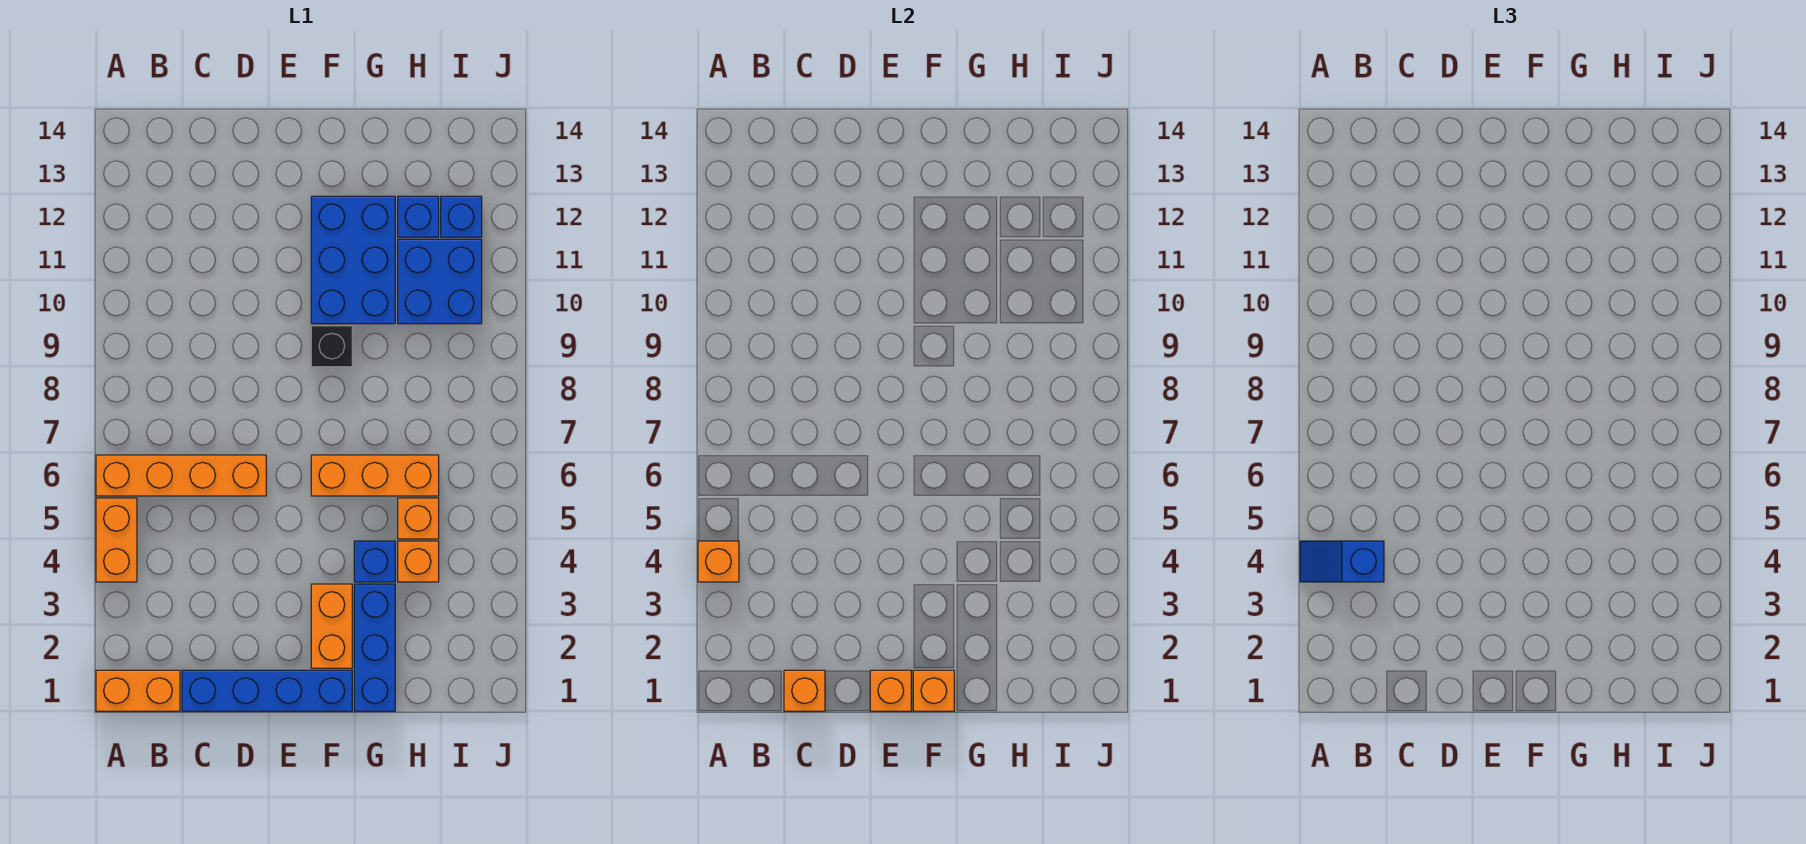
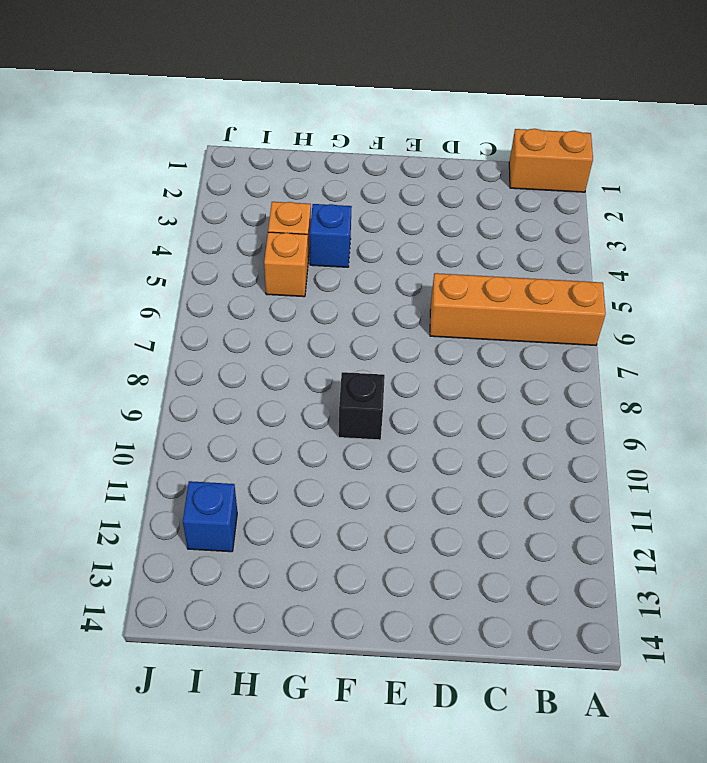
none -> orange 1x2 brick [96,498,137,582]
none -> blue 1x4 brick [182,670,352,711]
none -> orange 1x2 brick [311,584,352,668]

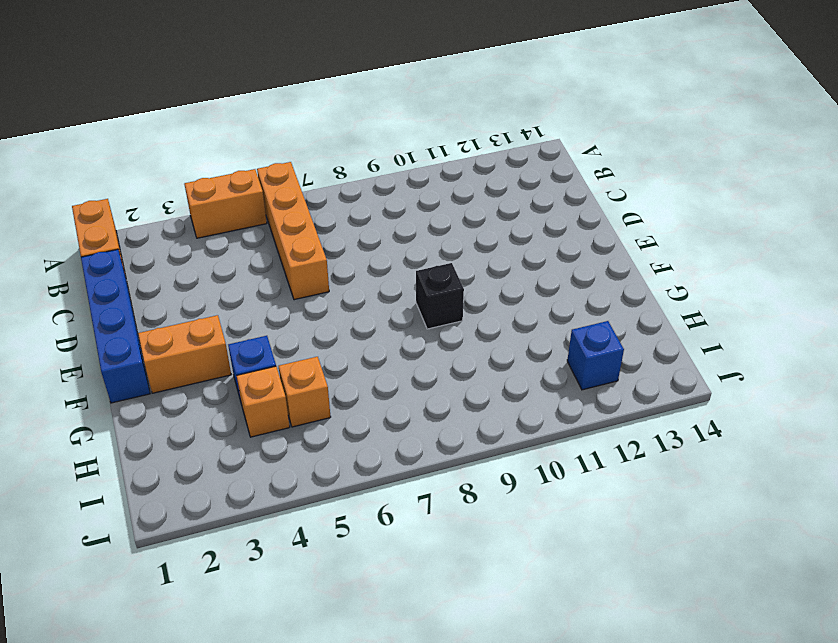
none -> orange 1x3 brick [311,455,439,496]
none -> blue 2x3 brick [311,196,395,324]
none -> blue 1x3 brick [354,584,395,711]

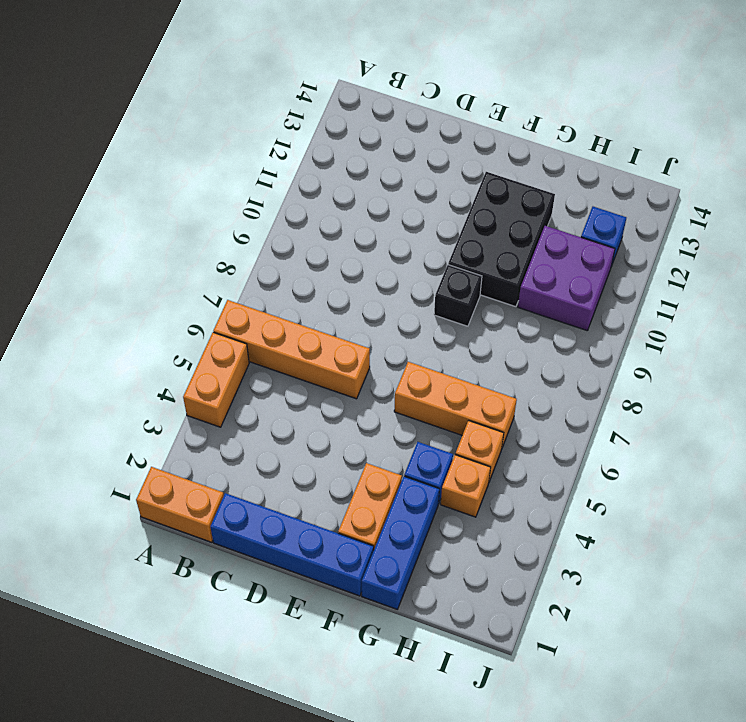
black 2x3 brick [448,172,555,307] -> blue 2x3 brick [311,196,395,324]
purple 2x2 brick [518,226,615,331] -> blue 2x2 brick [398,239,482,324]
none -> blue 1x1 brick [398,196,439,237]
none -> orange 1x1 brick [698,541,739,582]
none -> orange 1x1 brick [784,670,825,711]

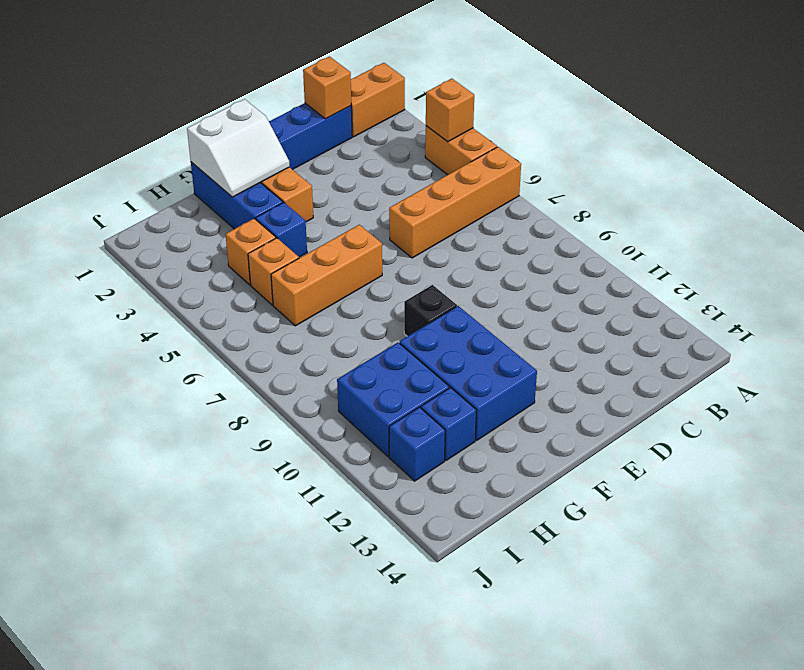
white 2x2 slope [187,99,290,197] -> orange 1x1 brick [913,670,954,711]
none -> orange 1x1 brick [870,670,911,711]
none -> blue 1x2 slope [1300,541,1384,582]

